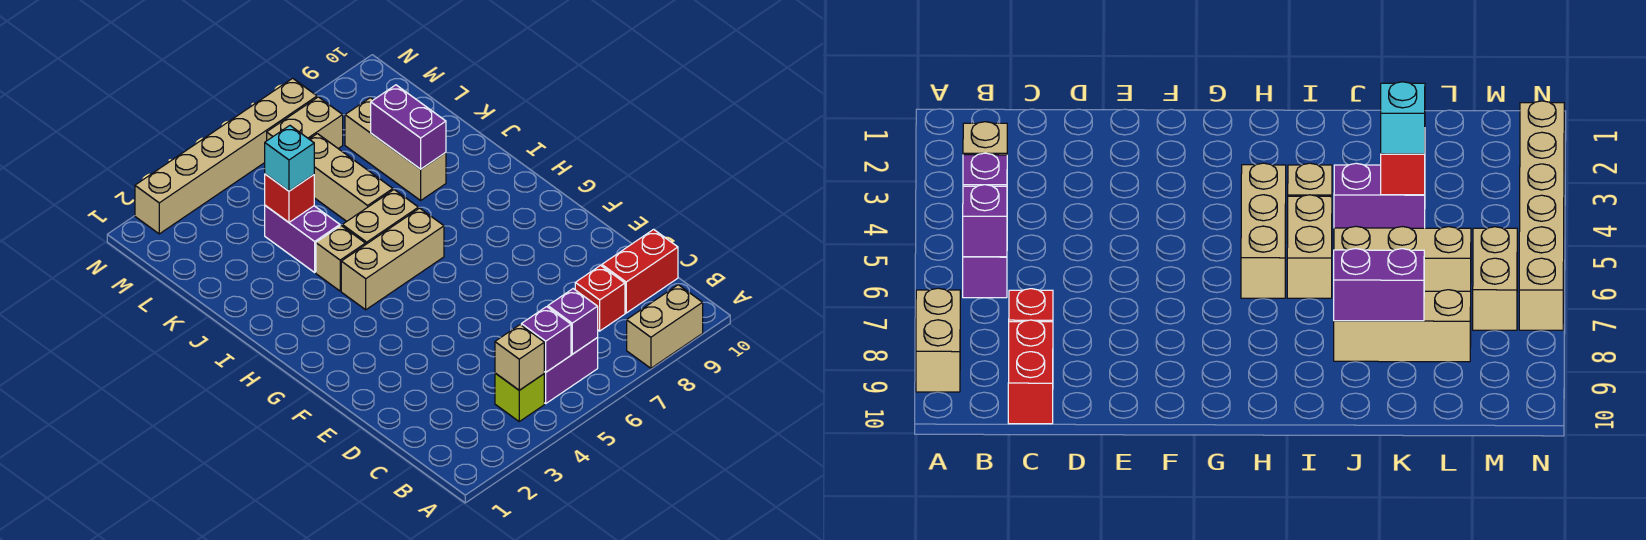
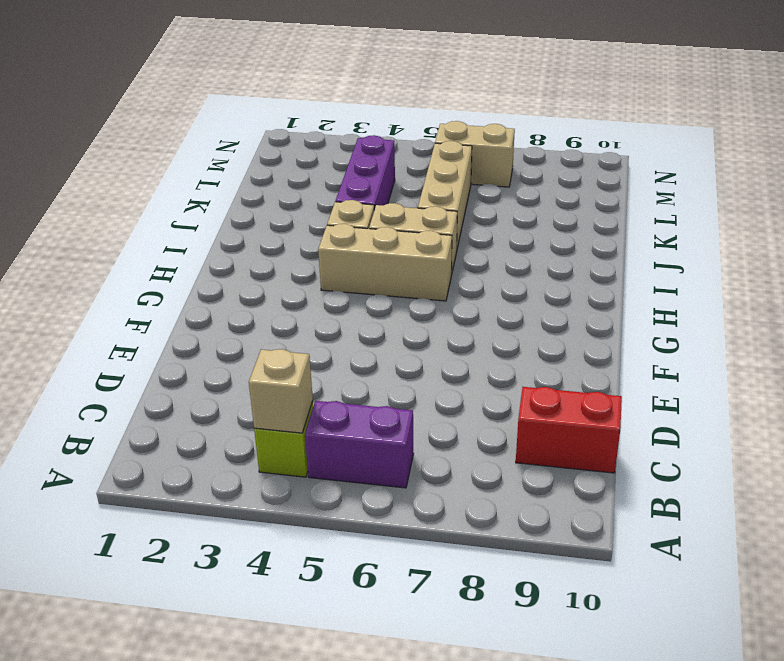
purple 1x3 brick [335,135,395,210] -> purple 1x2 brick [265,206,340,272]
none -> tan 1x2 brick [627,285,703,368]
none -> red 1x1 brick [575,265,625,331]
none -> tan 1x3 brick [345,98,446,200]

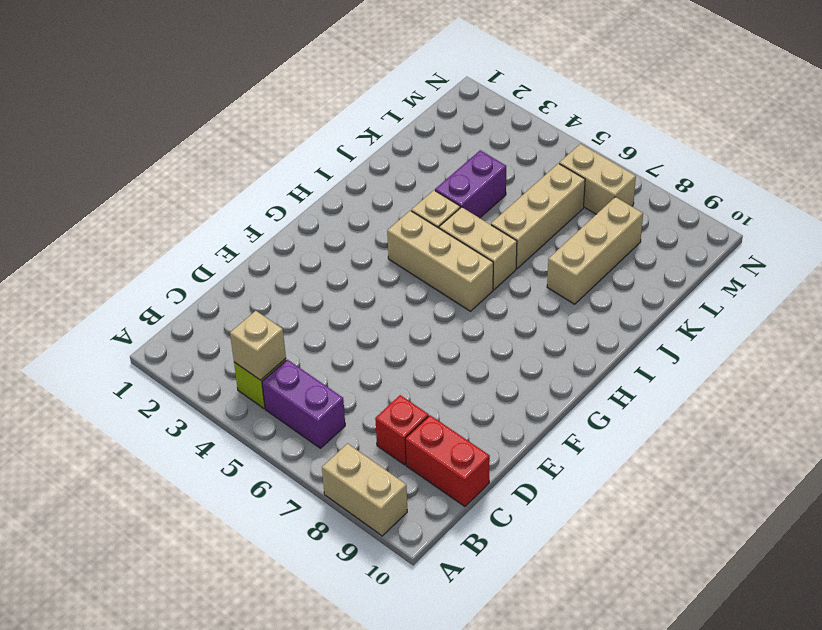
none -> tan 1x6 brick [135,78,317,234]
none -> purple 1x1 brick [521,307,571,372]
none -> purple 1x1 brick [548,289,598,354]

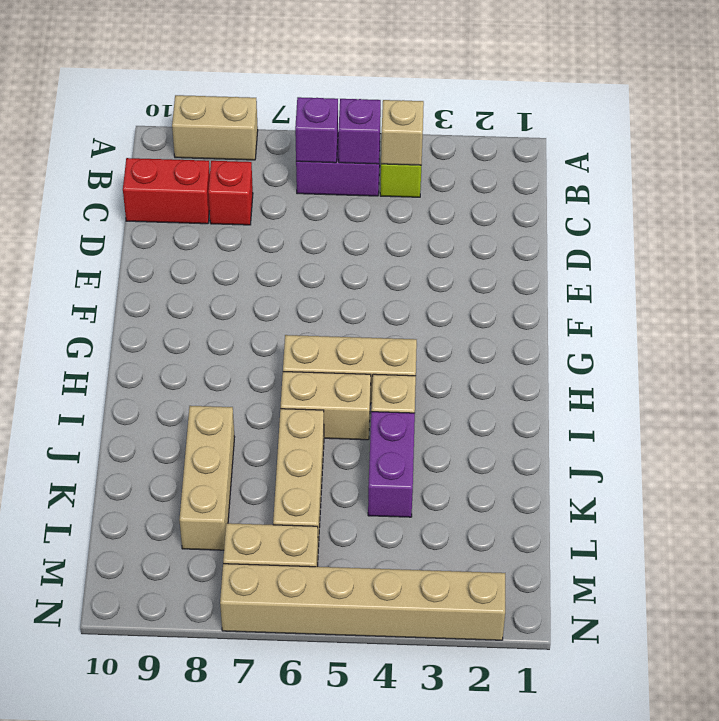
none -> purple 1x2 brick [371,85,446,169]
none -> red 1x1 brick [265,174,314,222]
none -> cyan 1x1 brick [265,126,314,191]

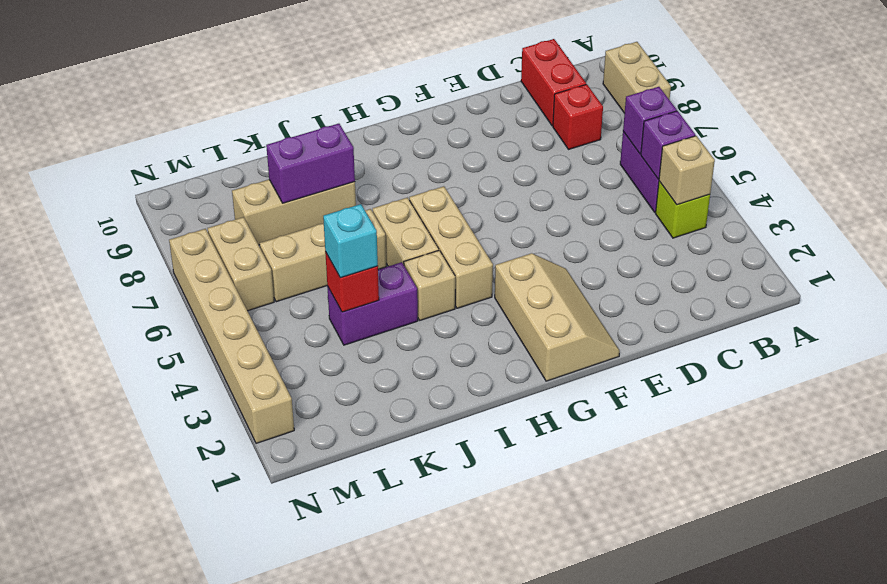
tan 2x3 slope [495,253,620,381] -> none

